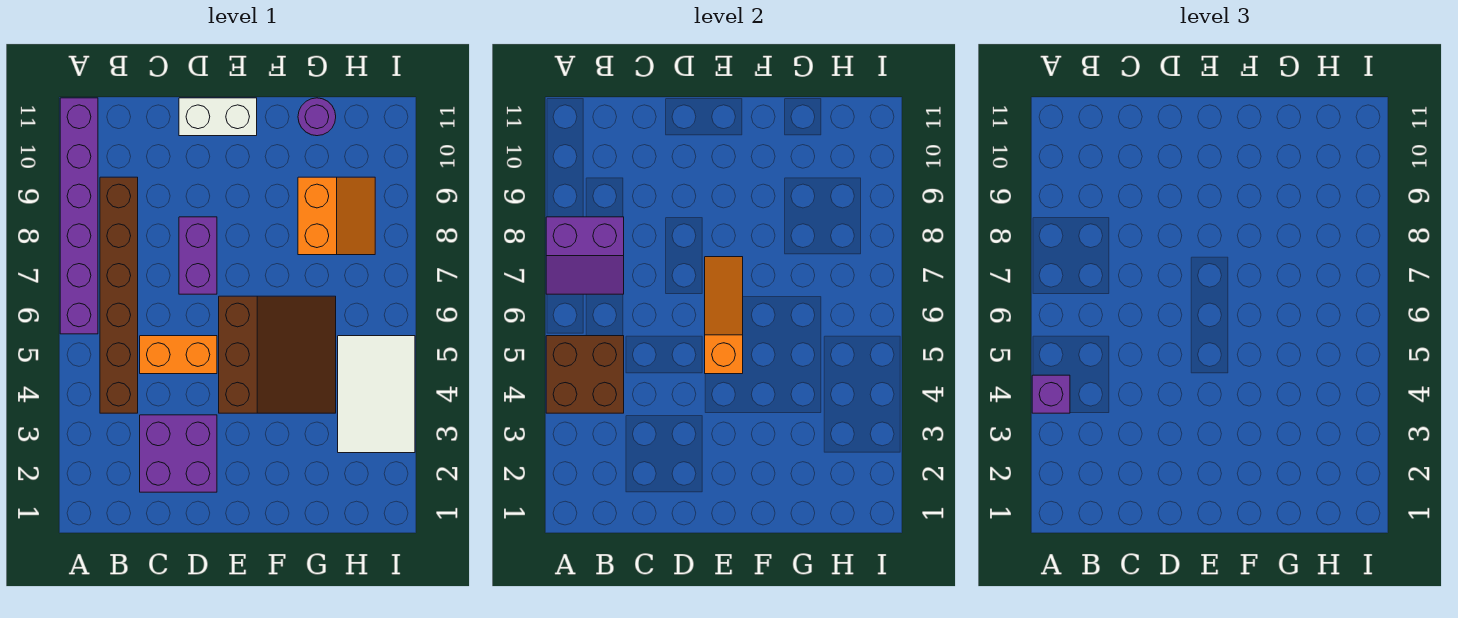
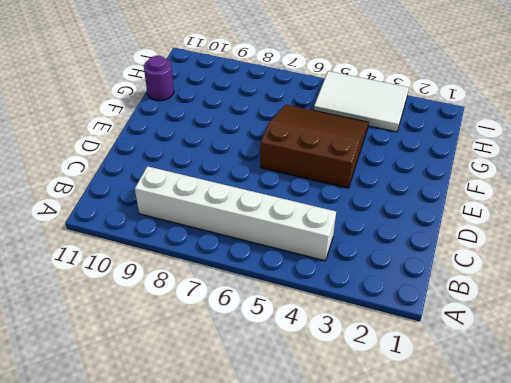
white 1x6 brick [135,166,336,261] -> brown 1x6 brick [100,177,138,413]
none -> purple 1x6 brick [60,98,98,334]
none -> purple 2x2 brick [140,415,217,492]
none -> orange 1x2 brick [140,336,217,374]

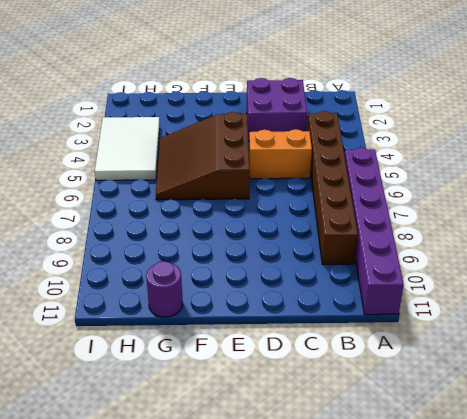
none -> purple 1x2 brick [179,217,217,294]
none -> white 1x2 brick [179,98,257,136]
none -> orange 2x2 slope [298,177,375,255]

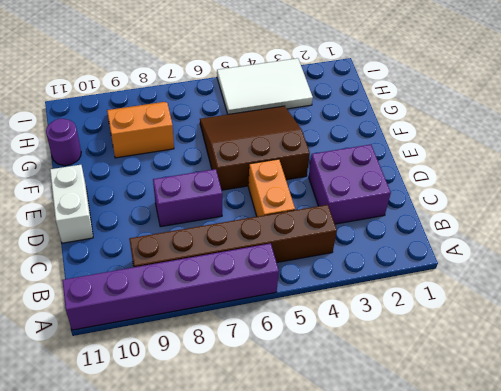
none -> brown 2x2 brick [546,336,624,413]
none -> purple 2x2 slope [546,217,624,294]
none -> orange 1x3 slope [705,257,743,374]

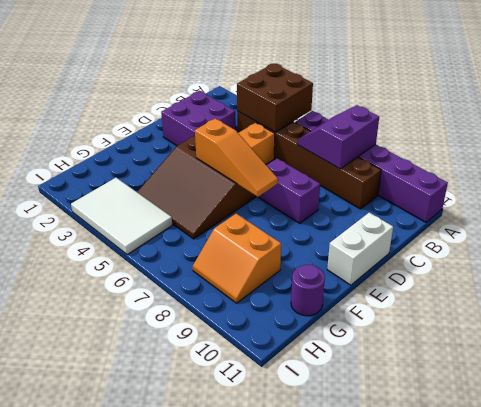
none -> purple 1x1 brick [1032,375,1070,413]

